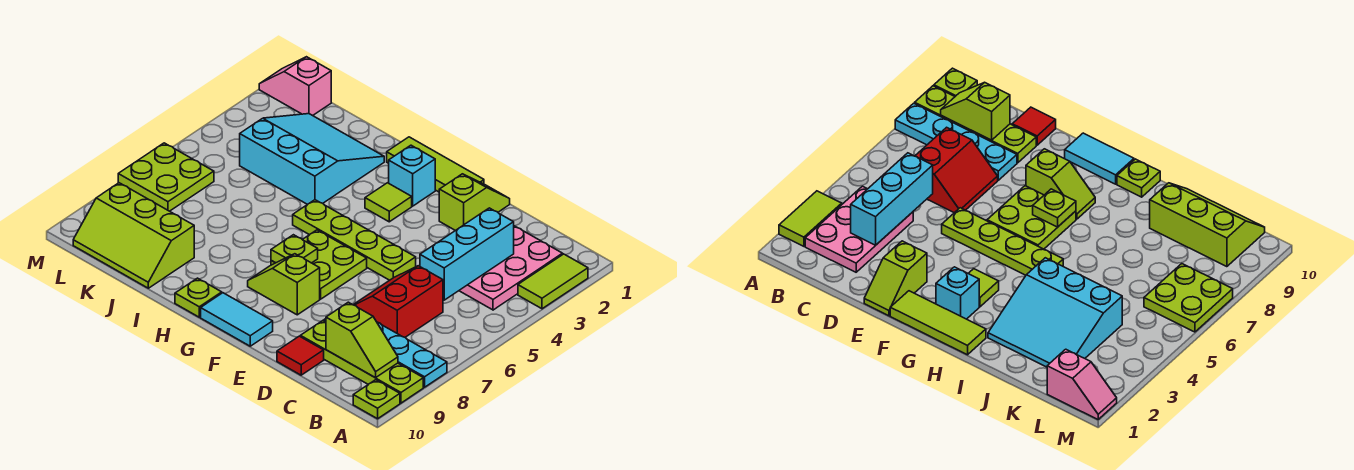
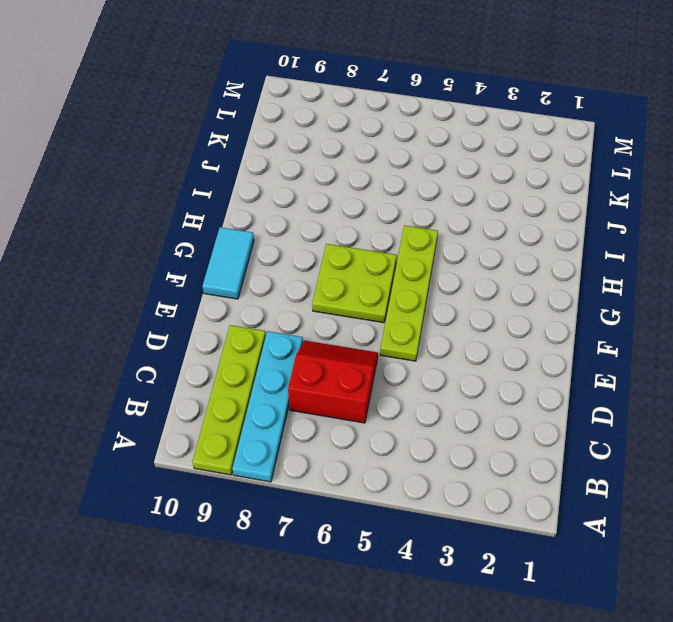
none -> lime 1x2 tile [518,254,588,309]
none -> lime 1x1 plate [353,380,400,419]
none -> pink 2x3 plate [459,226,563,310]

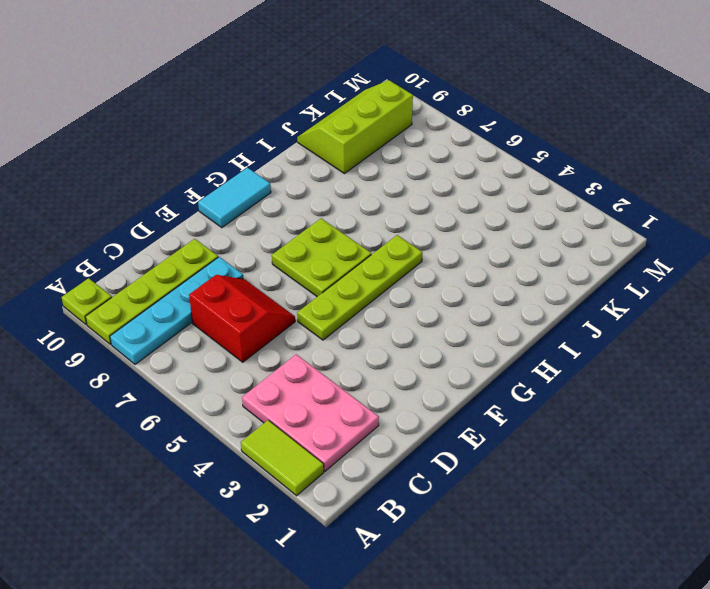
none -> red 1x1 tile [277,336,324,375]
none -> lime 1x2 slope [439,174,510,231]
none -> lime 1x3 tile [387,137,484,192]

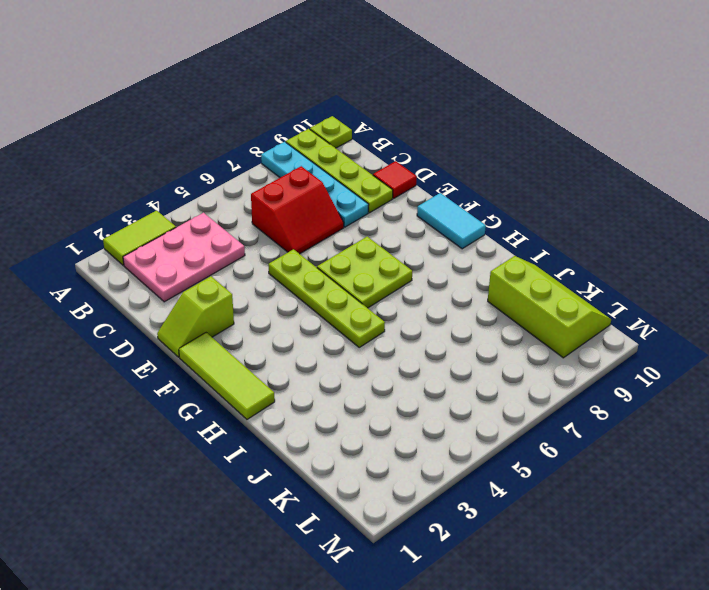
none -> lime 1x2 slope [248,254,320,315]
none -> cyan 1x1 brick [389,145,435,206]
none -> lime 1x1 tile [365,183,412,222]

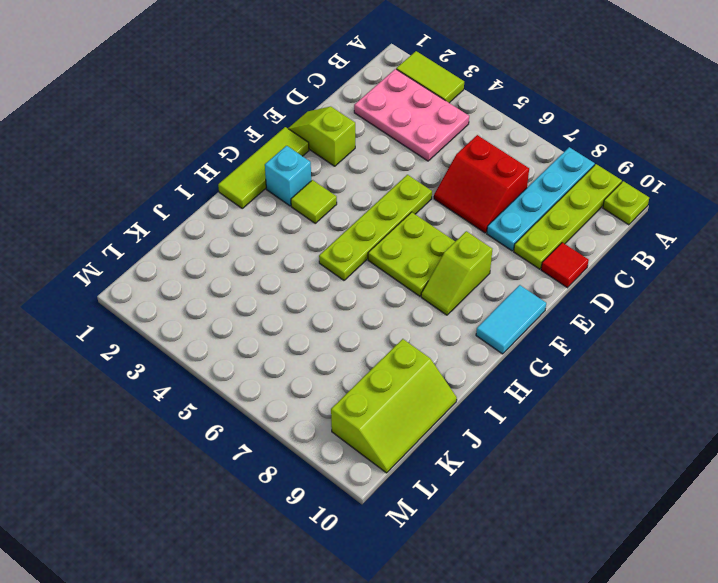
none -> lime 1x1 plate [175,278,222,317]
none -> cyan 3x3 slope [240,114,384,205]
none -> pink 1x2 slope [259,57,331,116]

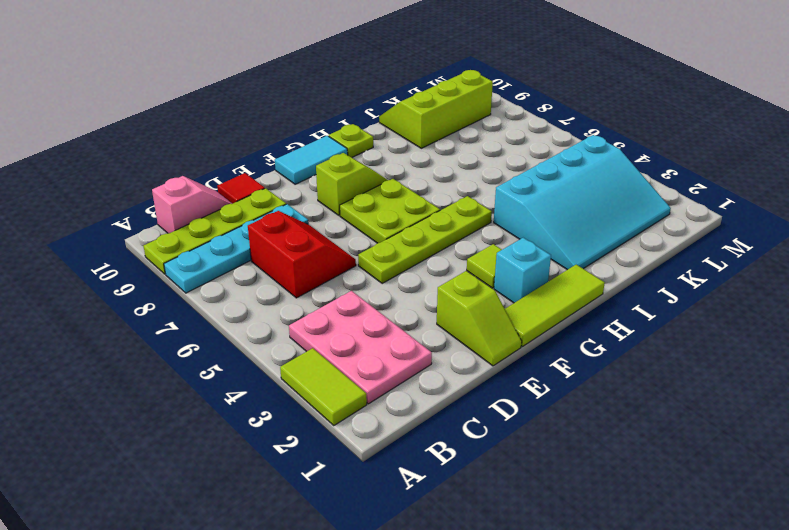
pink 1x2 slope [152,176,232,233] -> pink 1x2 slope moved to [259,57,331,116]
cyan 3x4 slope [494,135,671,270] -> cyan 3x3 slope [240,114,384,205]
none -> lime 1x1 plate [353,380,400,419]
none -> lime 2x2 plate [118,143,214,211]
none -> lime 1x2 slope [326,302,398,378]

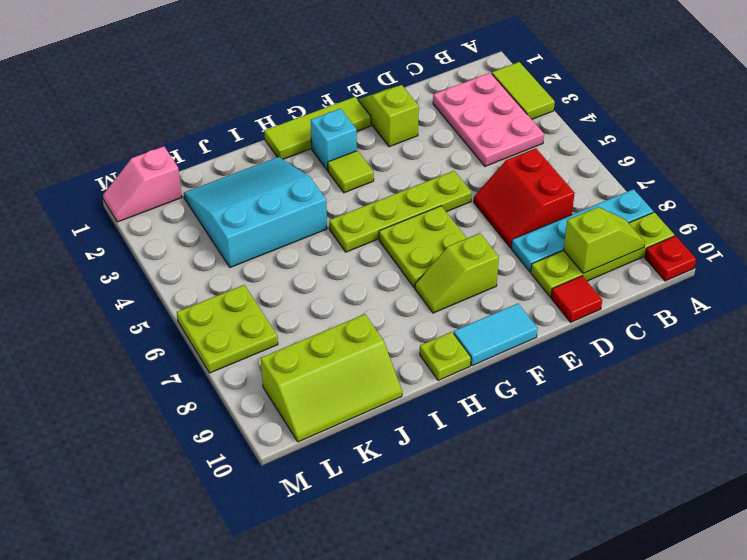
red 1x1 plate [645,236,696,281] -> lime 1x1 plate [353,380,400,419]
none -> cyan 1x3 brick [420,208,514,300]
none -> lime 1x1 plate [271,235,318,263]

